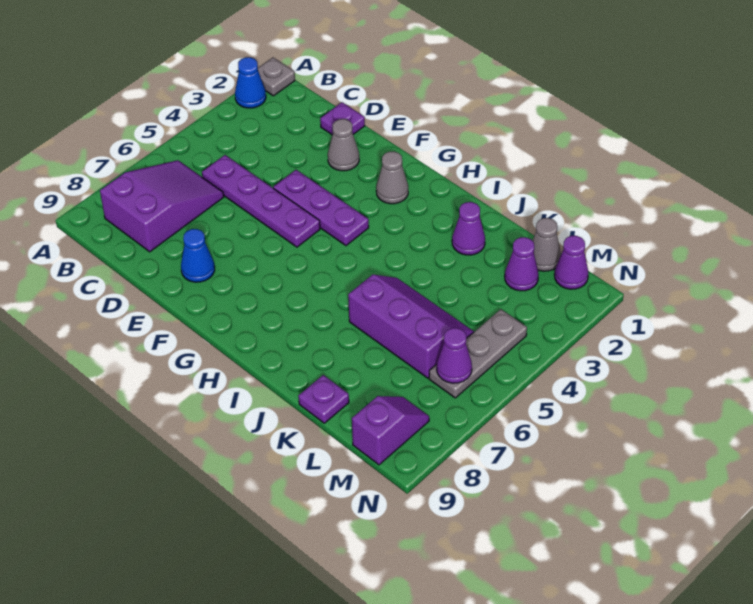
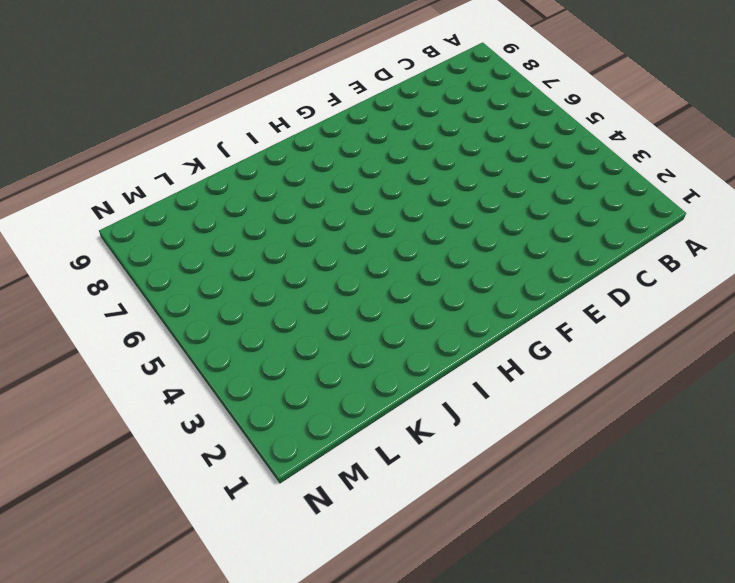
none -> grey 1x1 plate [258,58,295,96]
none -> blue 1x1 cone [235,57,266,108]
none -> purple 2x3 slope [100,160,224,252]

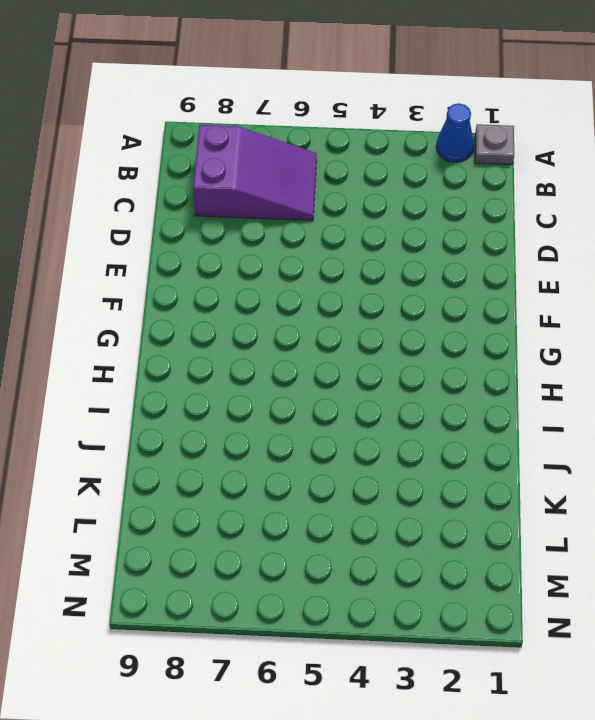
none -> purple 1x4 plate [202,155,320,247]
none -> purple 1x1 plate [320,102,365,135]
none -> grey 1x1 cone [328,119,359,171]

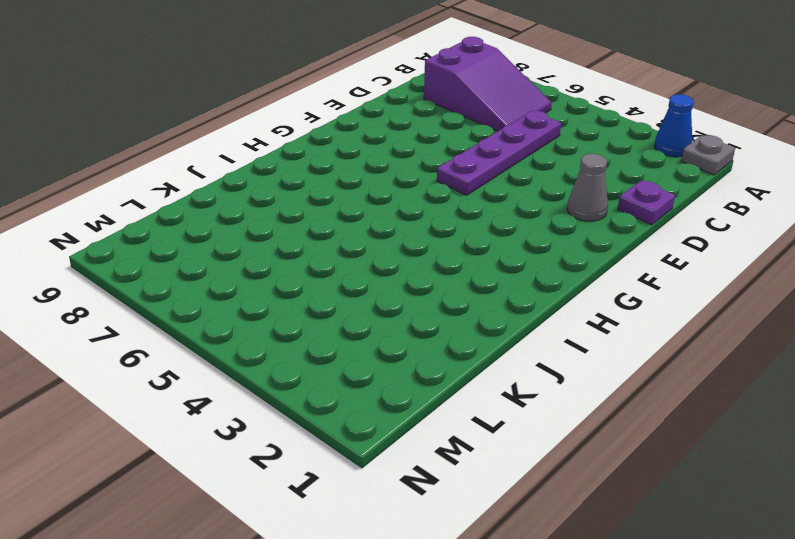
none -> purple 1x3 plate [273,170,369,246]
none -> blue 1x1 cone [181,229,215,282]
none -> grey 1x1 cone [376,151,408,204]

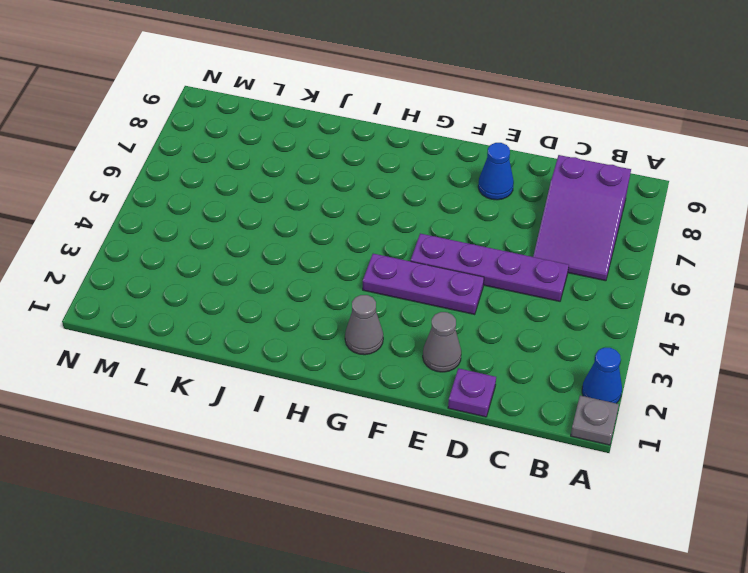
none -> purple 1x1 cone [452,202,485,255]
none -> purple 2x3 slope [348,275,474,378]
none -> purple 1x1 plate [298,375,349,423]

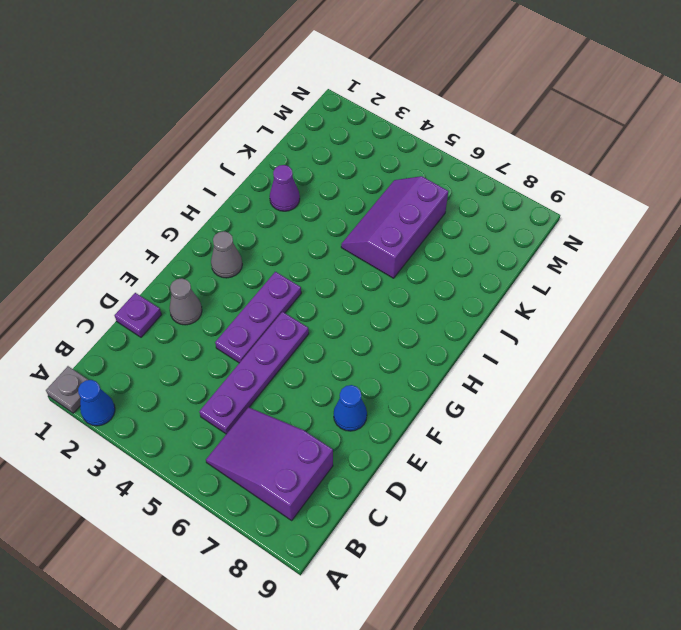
none -> purple 1x1 plate [298,375,349,423]
none -> grey 1x1 cone [532,218,561,271]
none -> purple 1x1 cone [505,237,539,291]

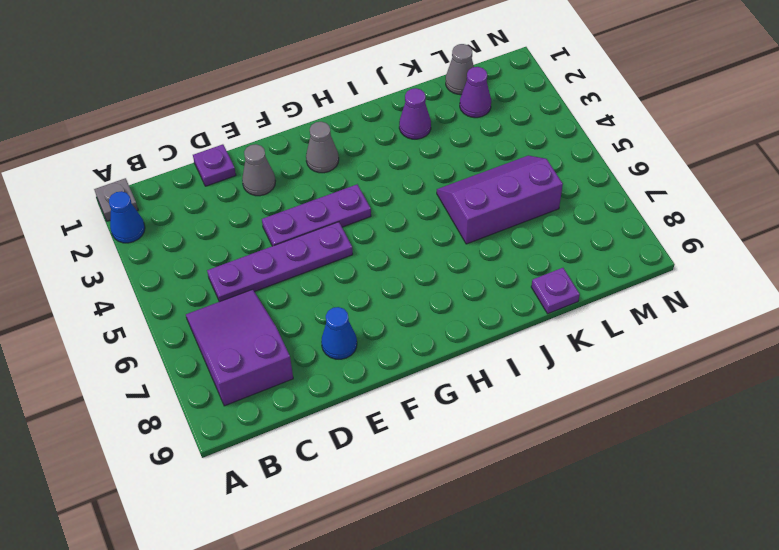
none -> purple 1x1 cone [554,236,589,289]
none -> grey 1x3 plate [429,309,527,398]
none -> purple 1x2 slope [352,396,429,465]

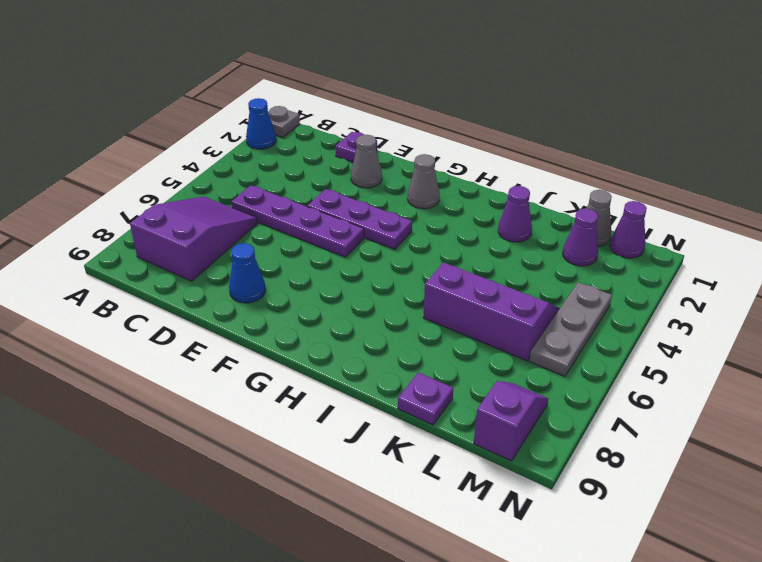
none -> purple 1x1 cone [437,328,472,383]

